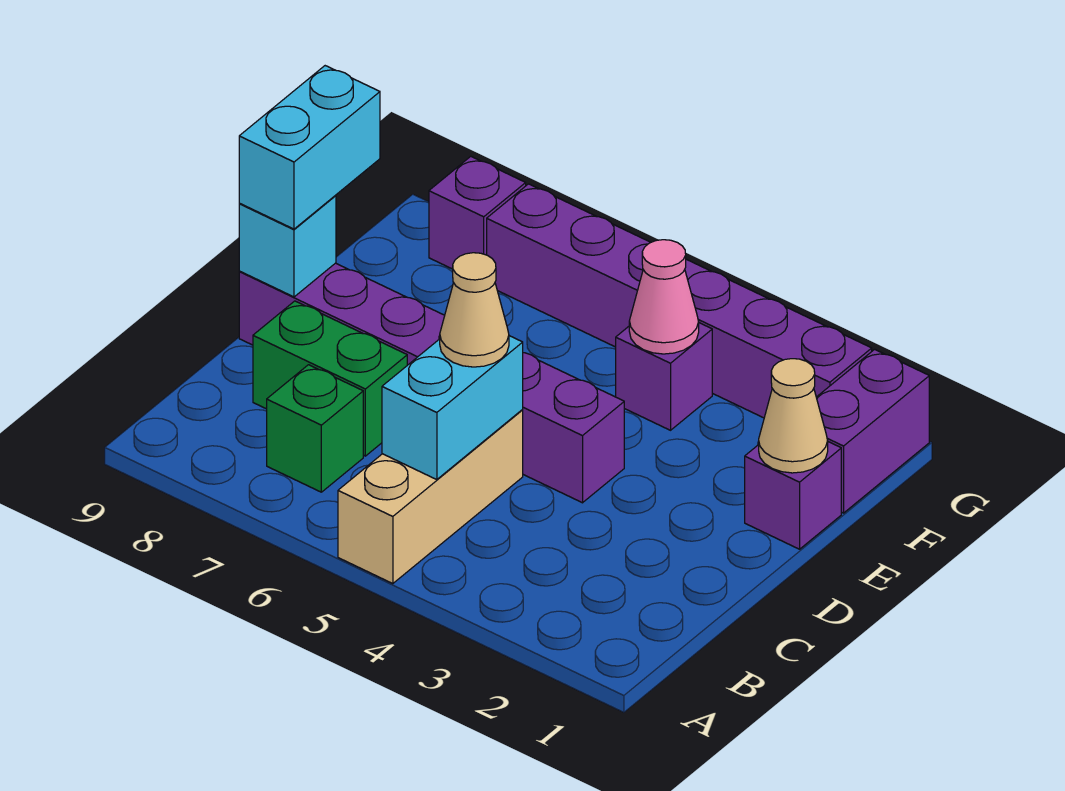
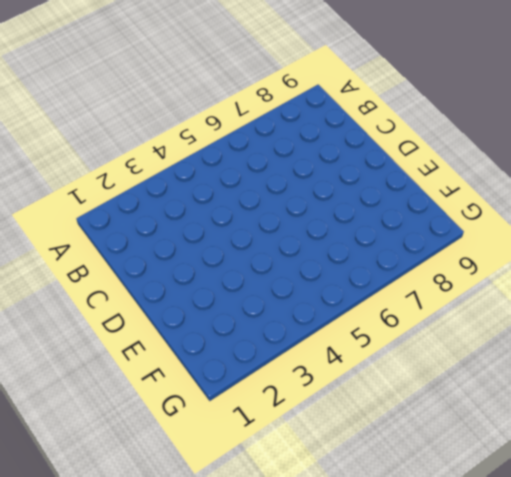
none -> tan 1x3 brick [338,410,523,584]
none -> green 1x1 brick [267,365,363,492]
none -> green 1x2 brick [253,301,407,456]

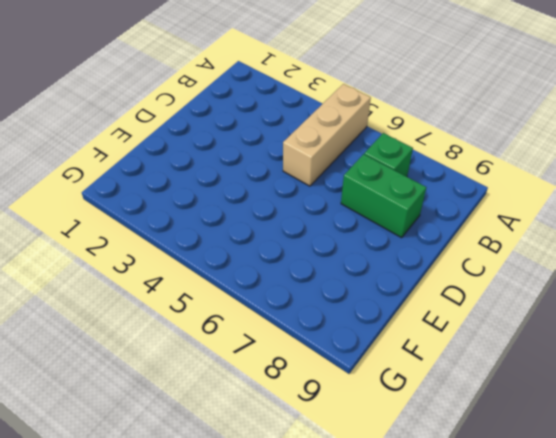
none -> purple 1x6 brick [239,263,624,503]
none -> purple 1x1 brick [745,442,841,549]
none -> purple 1x2 brick [816,349,929,513]

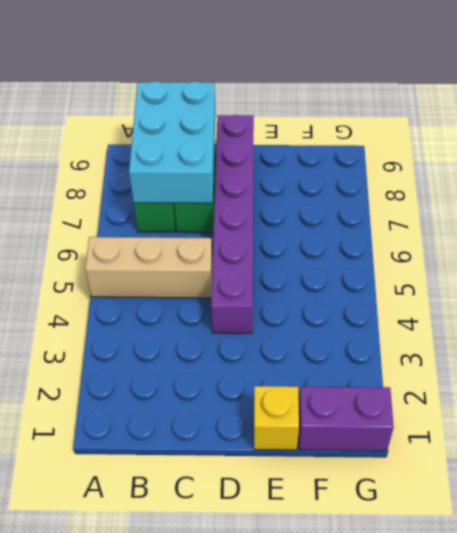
cyan 2x3 brick [129,81,216,203] -> none
yellow 1x1 brick [254,386,299,450] -> purple 1x1 brick [745,442,841,549]
none -> purple 1x1 brick [616,323,712,430]
none -> purple 1x6 brick [487,184,872,418]
none -> purple 1x1 brick [429,156,526,269]

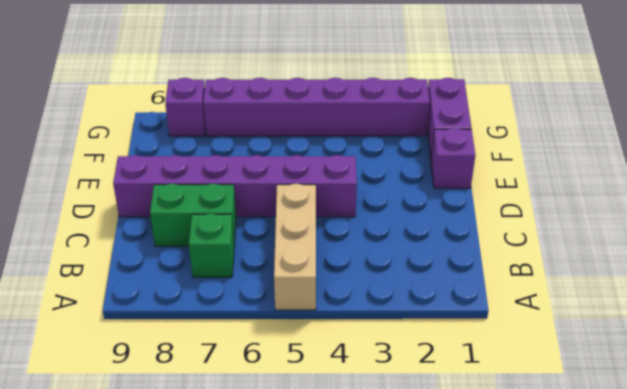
none -> purple 1x1 brick [616,323,712,430]
none -> cyan 1x2 brick [382,336,523,480]
none -> cyan 1x1 brick [239,195,336,297]

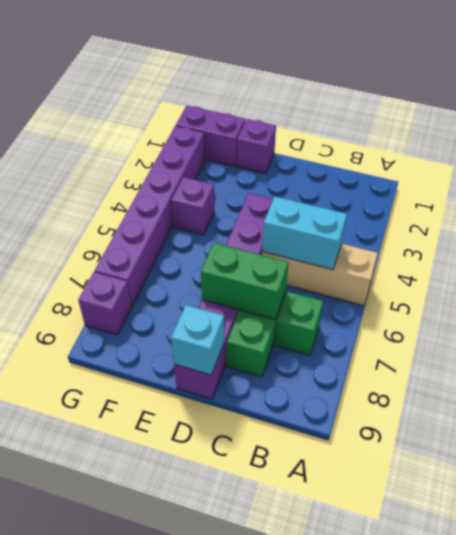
green 1x2 brick [201,243,289,320] -> none
none -> tan 1x1 cone [759,359,828,473]
none -> pink 1x1 cone [629,240,699,354]
none -> tan 1x1 cone [440,253,509,367]

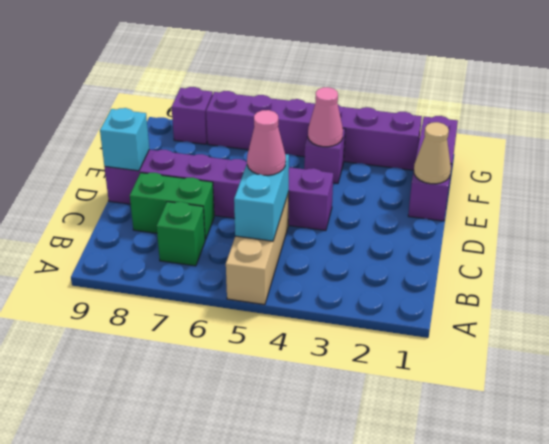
pink 1x1 cone [247,110,286,175] -> tan 1x1 cone [440,253,509,367]
none -> cyan 1x2 brick [239,66,380,229]

